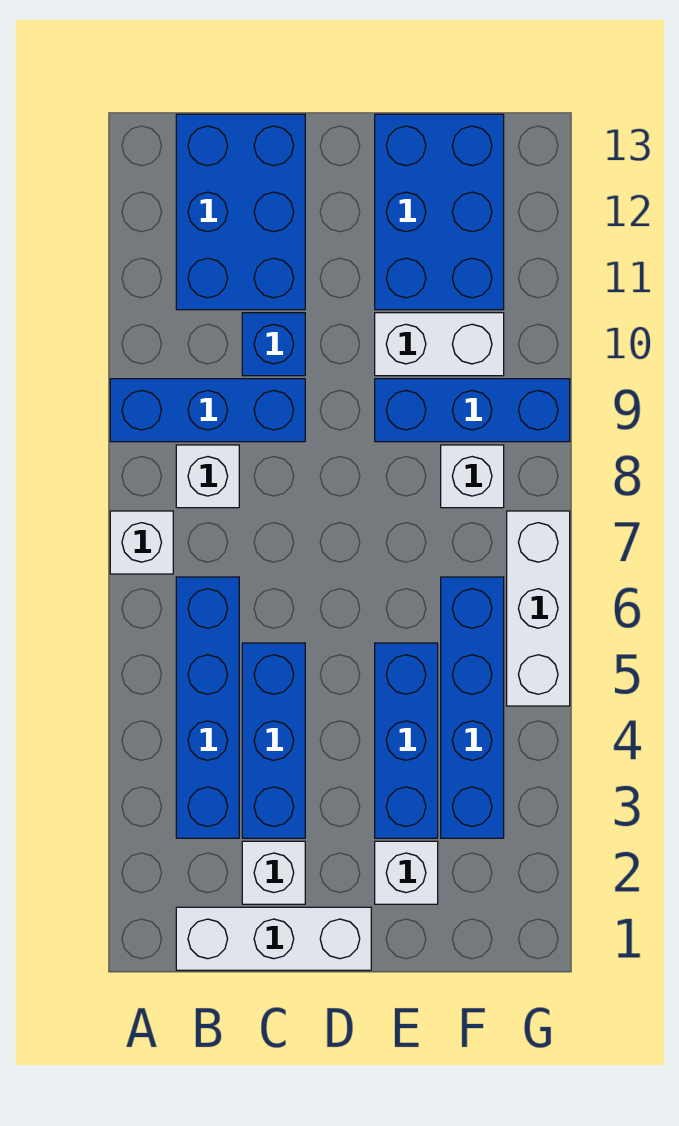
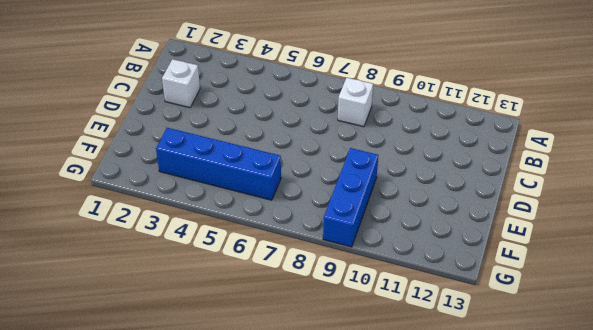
none -> white 1x1 brick [110,511,173,574]
none -> blue 1x3 brick [110,379,305,442]
none -> white 1x3 brick [176,907,371,970]

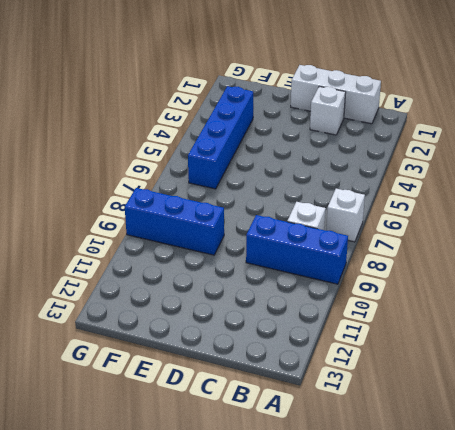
none -> blue 1x4 brick [176,577,239,838]
none -> blue 2x3 brick [176,114,305,310]
none -> blue 1x3 brick [242,643,305,838]

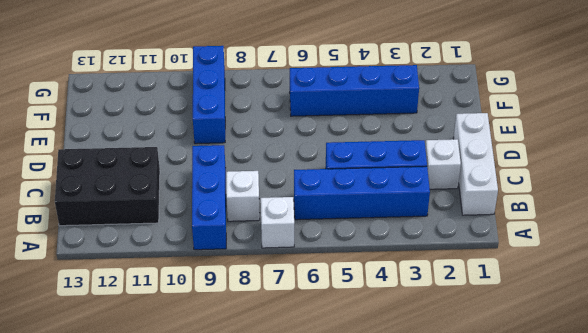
black 2x3 brick [55,147,160,226] -> blue 2x3 brick [176,114,305,310]
none -> blue 1x1 brick [242,313,305,376]
none -> white 1x1 brick [375,841,438,904]
none -> blue 1x3 brick [375,643,438,838]

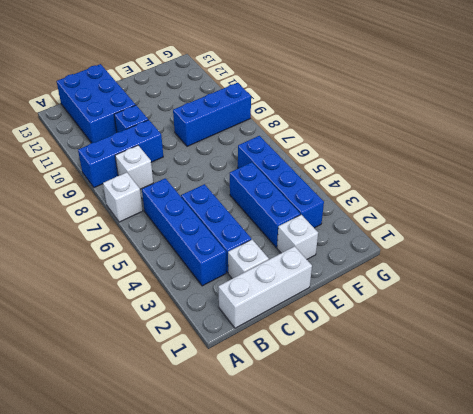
none -> white 1x2 brick [375,313,504,376]
none -> blue 2x3 brick [375,114,504,310]
none -> white 1x1 brick [441,445,504,508]

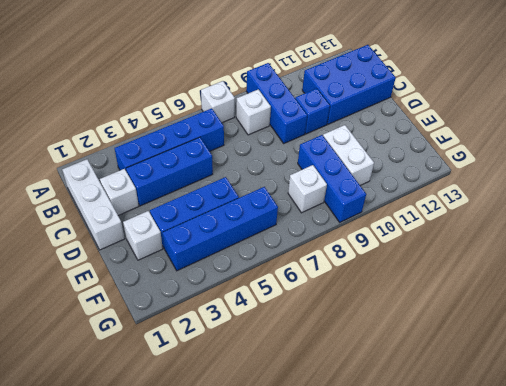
none -> blue 2x3 brick [375,114,504,310]
none -> white 1x3 brick [507,511,570,706]

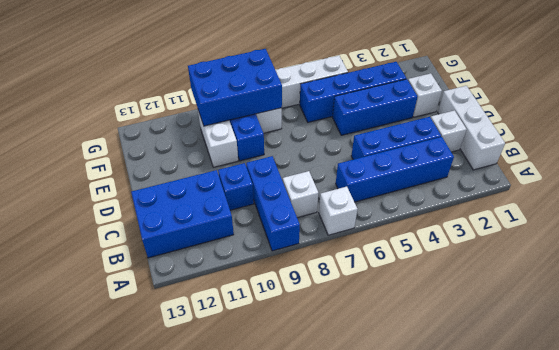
blue 2x3 brick [188,49,282,126] -> blue 2x3 brick moved to [375,114,504,310]

